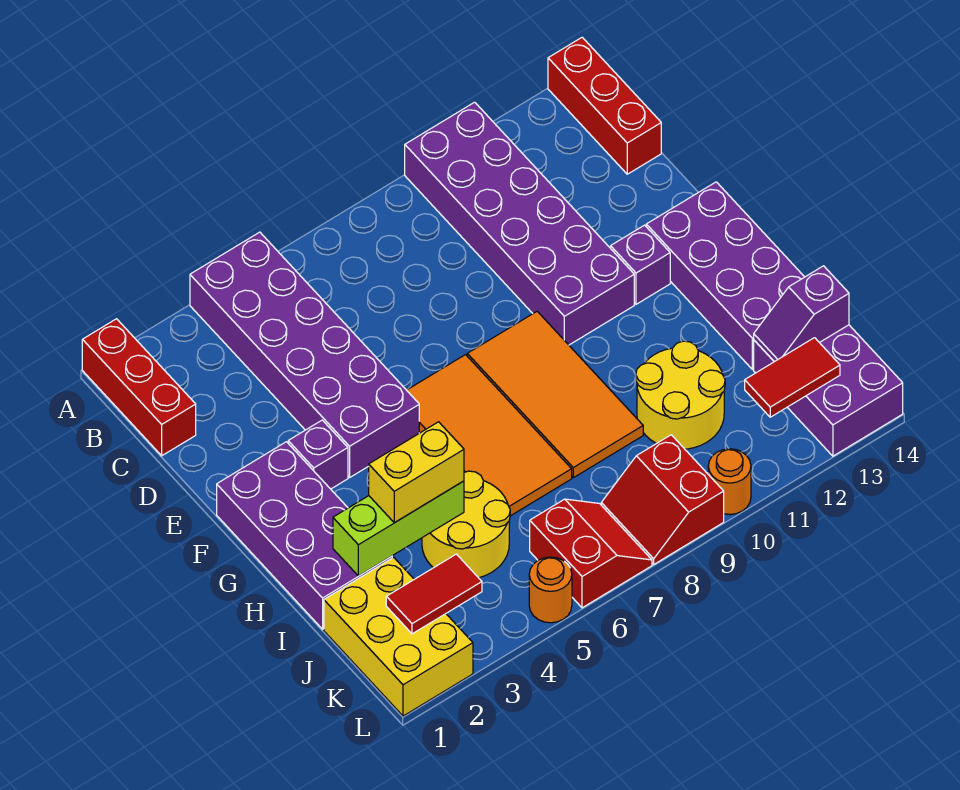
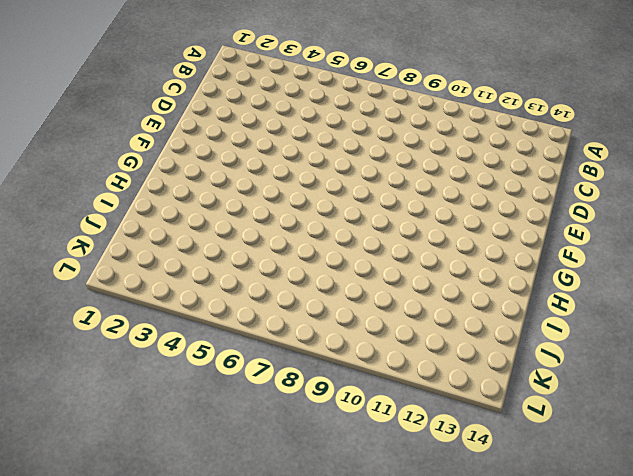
none -> red 1x3 brick [82,319,196,456]
none -> purple 2x6 brick [190,232,419,477]
none -> purple 2x6 brick [405,102,634,345]

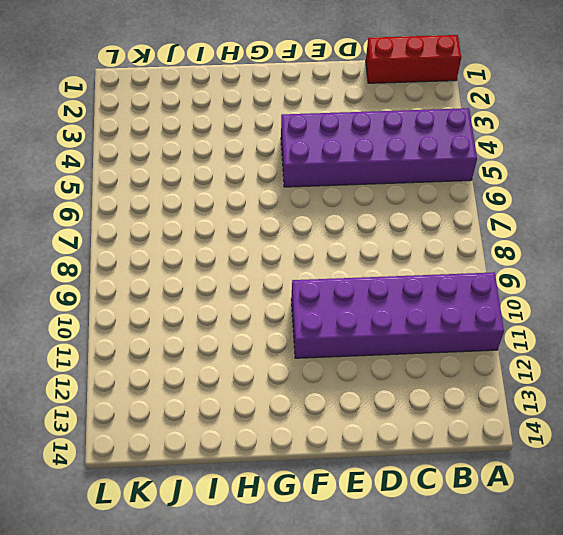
none -> red 1x3 brick [548,37,661,174]
none -> purple 2x4 brick [217,442,392,629]
none -> purple 1x1 brick [288,420,348,489]

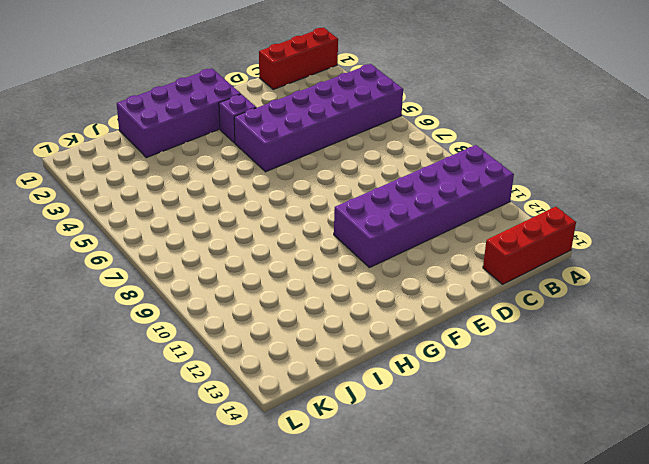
none -> orange 2x4 tile [407,355,572,516]
none -> orange 2x4 tile [467,311,643,478]
none -> purple 1x1 brick [611,225,670,304]

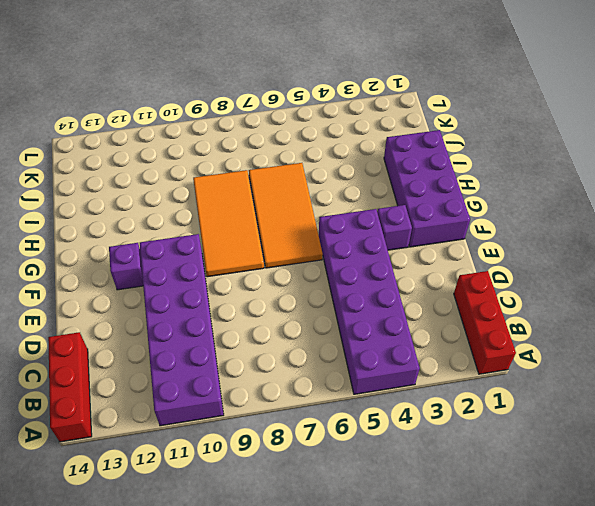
none -> purple 2x4 brick [646,182,804,369]
none -> yellow 2x2 round brick [422,471,510,578]
none -> yellow 2x2 round brick [636,341,725,449]

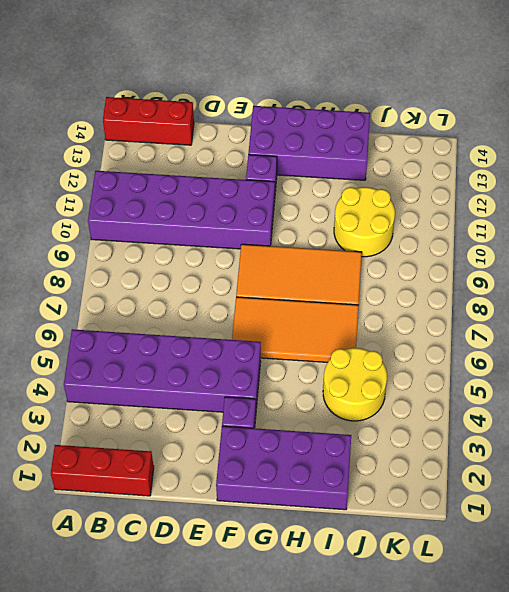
none -> yellow 2x3 brick [324,557,473,716]
none -> purple 2x3 brick [754,325,903,456]
none -> red 2x2 slope [530,499,652,608]

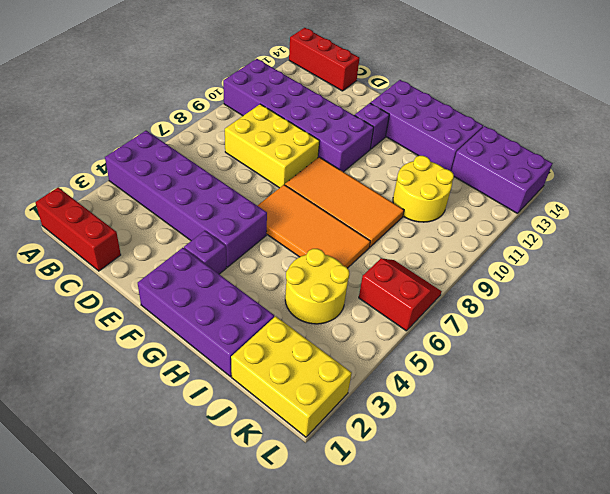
yellow 2x3 brick [225,104,320,188] -> none
none -> red 2x2 slope [601,435,724,564]
none -> orange 1x1 round brick [529,557,572,623]
none -> orange 1x1 round brick [708,449,751,514]

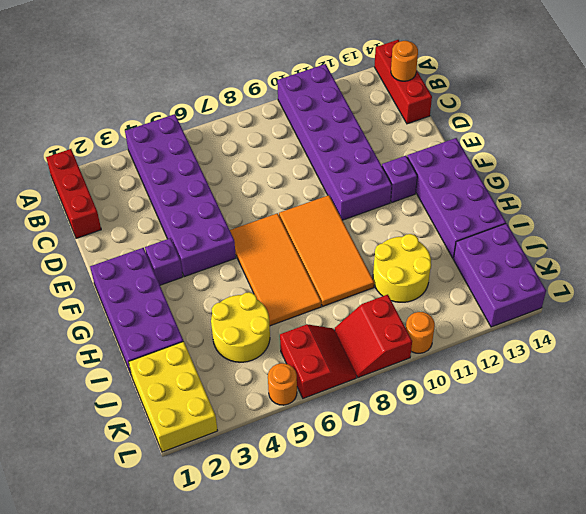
orange 1x1 round brick [391,41,418,81] -> none
none -> lime 1x3 brick [333,481,464,576]
none -> purple 1x2 slope [754,266,849,362]
none -> red 1x2 tile [386,554,482,634]

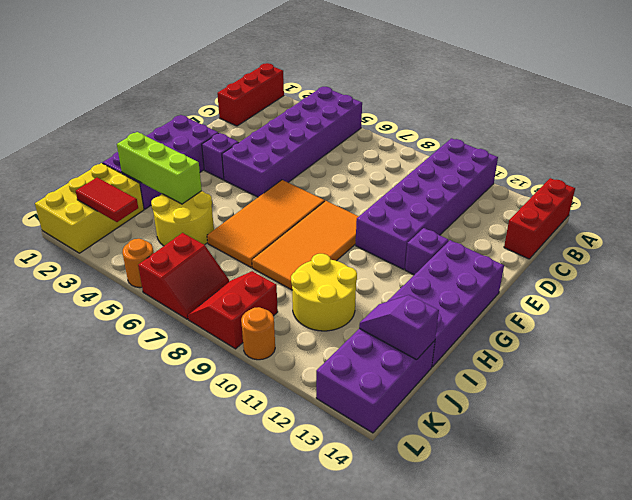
none -> red 1x2 tile [745,338,840,417]
none -> yellow 1x2 brick [369,422,464,523]

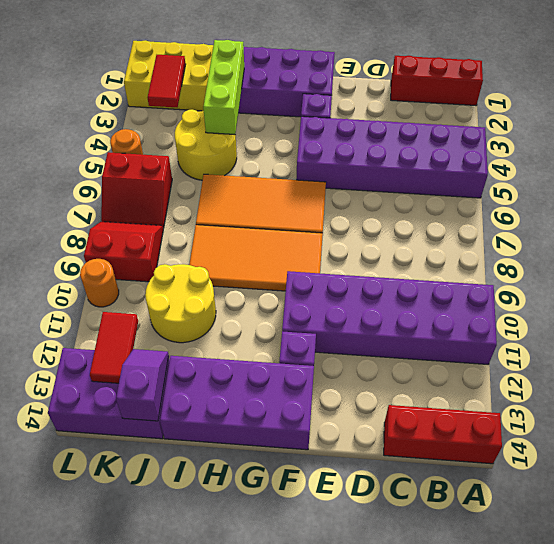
none -> yellow 1x2 brick [369,422,464,523]

